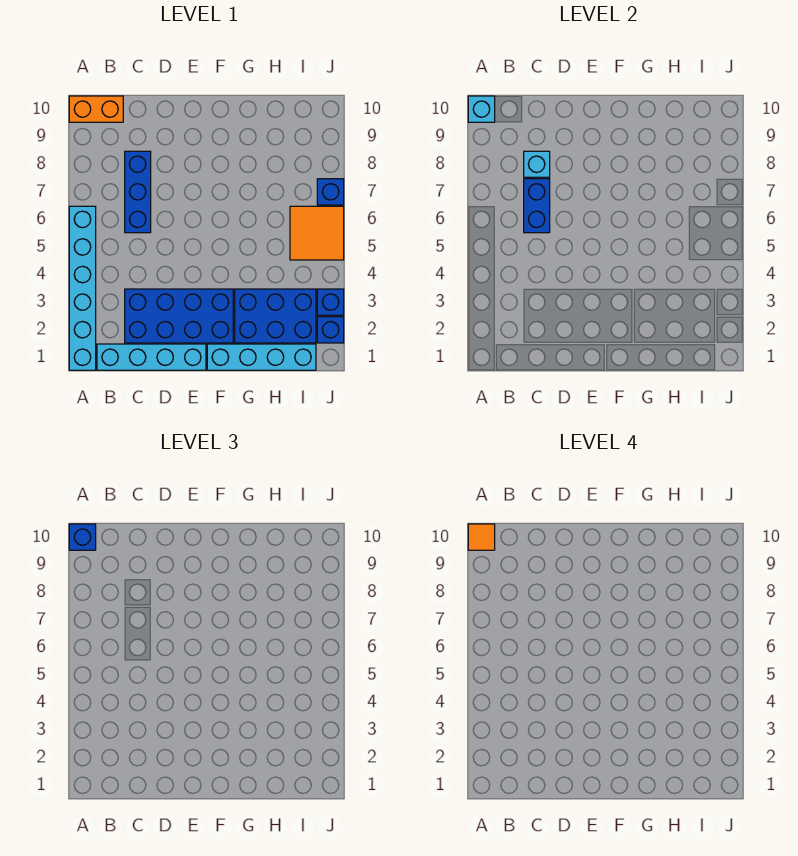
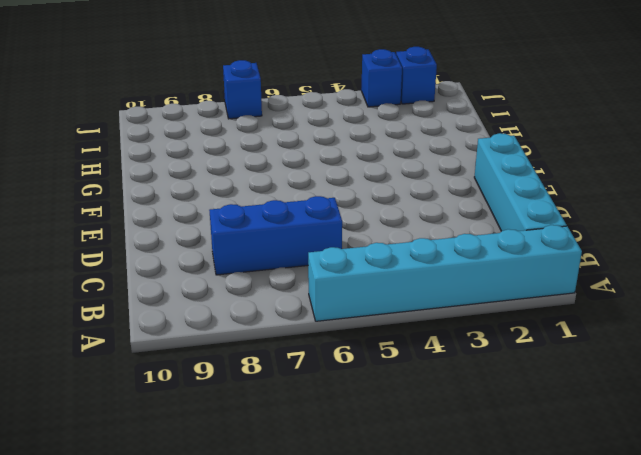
none -> orange 1x2 brick [69,96,123,122]
none -> blue 2x4 brick [125,289,233,343]
none -> cyan 1x4 brick [207,344,316,370]

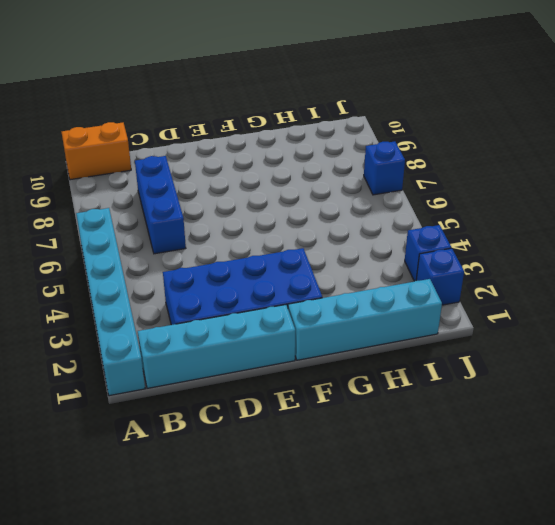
none -> blue 2x3 brick [235,289,316,343]
none -> orange 2x2 tile [290,206,344,260]
none -> cyan 1x1 brick [468,96,495,122]

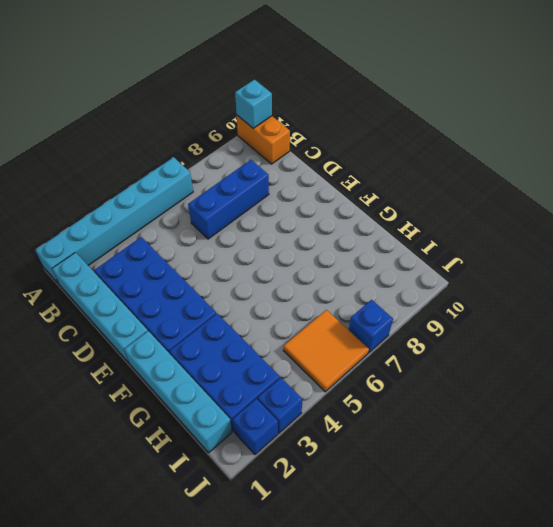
none -> blue 1x2 brick [524,179,550,233]
none -> cyan 1x1 brick [524,151,550,177]
none -> blue 1x1 brick [69,524,96,550]

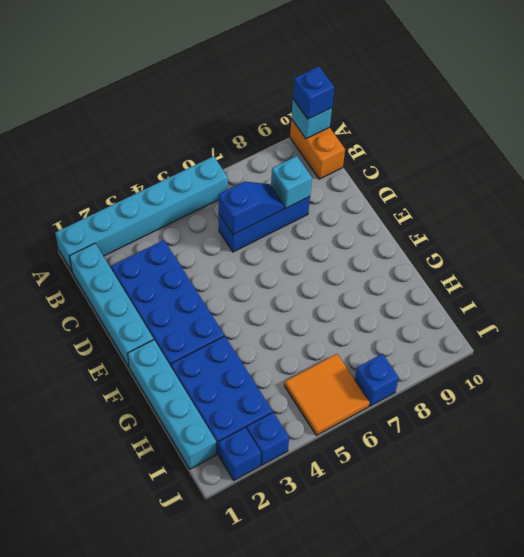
blue 1x2 slope [219,182,284,234] -> blue 1x2 brick [524,179,550,233]
none -> orange 1x1 tile [468,524,495,550]

